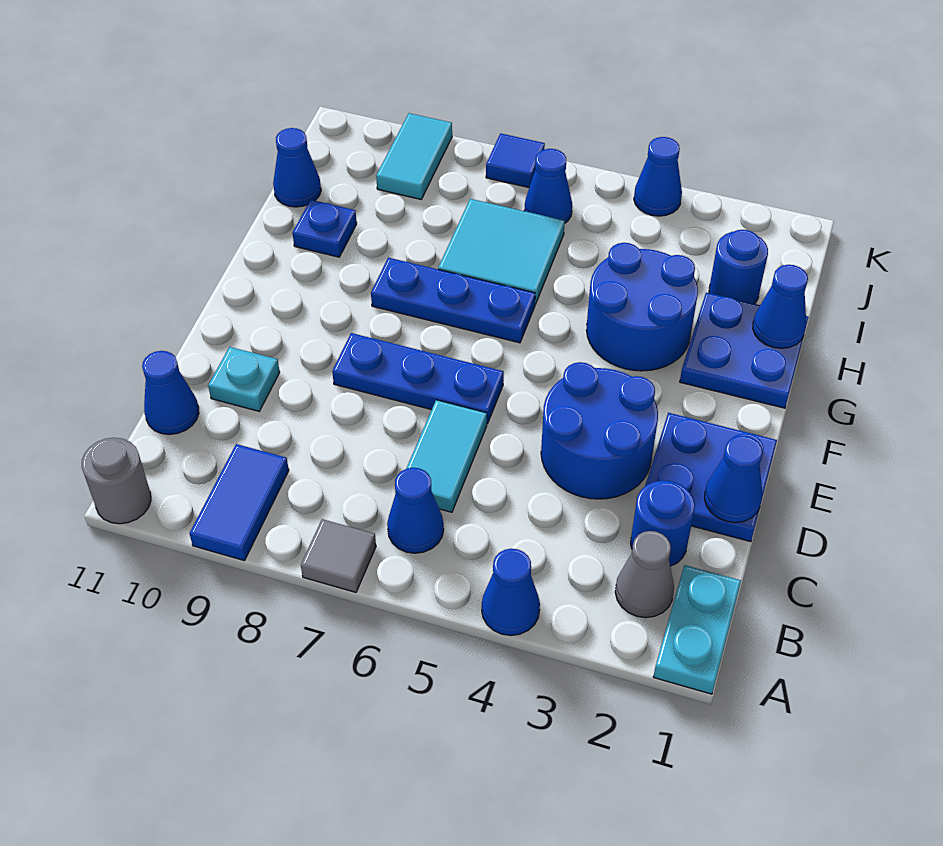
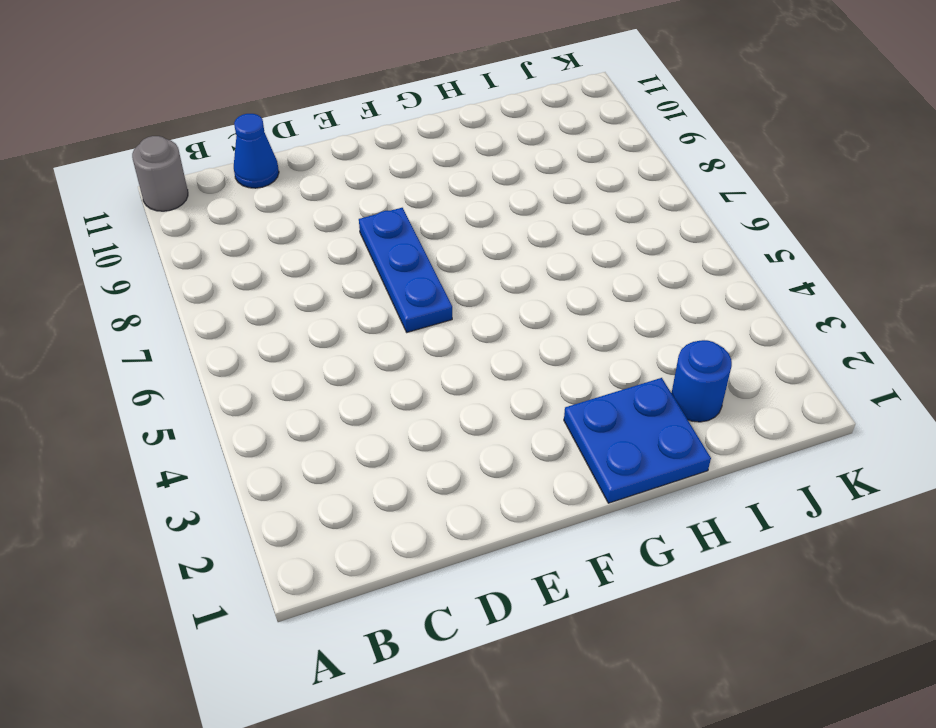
none -> cyan 1x2 plate [654,565,741,694]
none -> blue 1x1 cone [482,549,540,635]
none -> grey 1x1 tile [301,519,376,592]

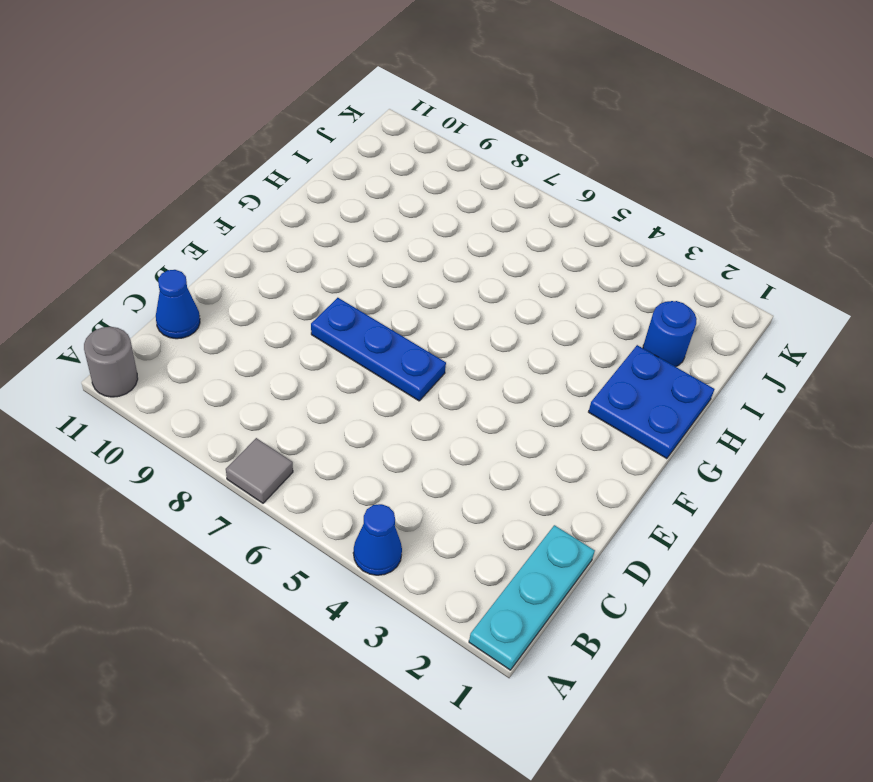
cyan 1x3 plate [469,525,595,670] -> cyan 1x2 plate [654,565,741,694]
none -> blue 1x2 tile [189,444,289,561]
none -> grey 1x1 cone [615,531,674,618]
none -> blue 1x1 cone [387,468,444,553]

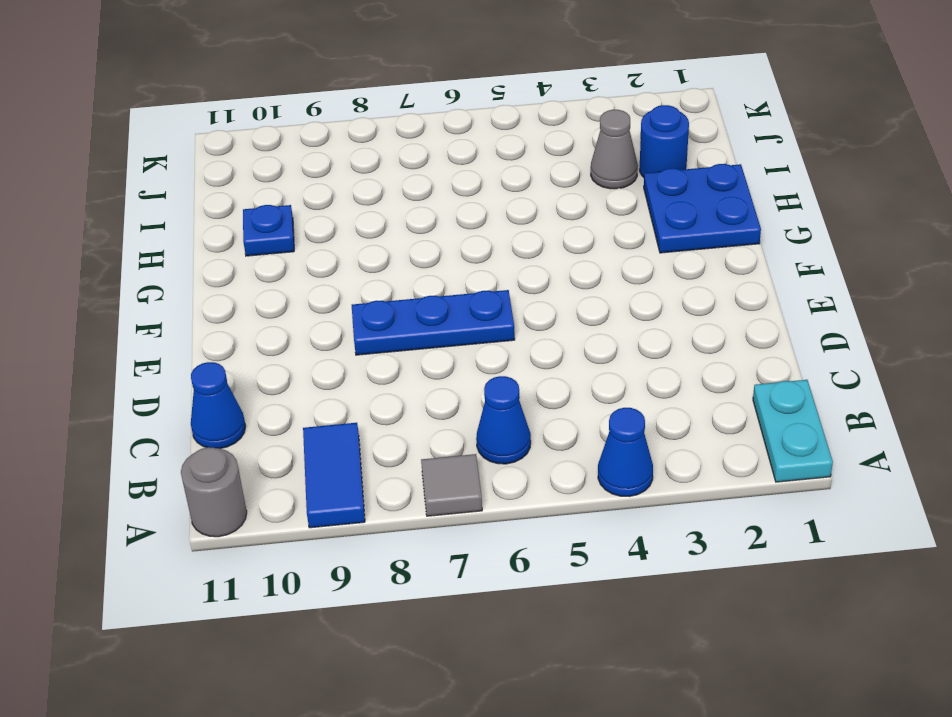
grey 1x1 cone [591,110,638,189] -> grey 1x1 cone moved to [615,531,674,618]
none -> blue 1x1 round brick [631,480,695,566]
none -> cyan 1x2 tile [406,400,487,512]
none -> blue 2x2 plate [645,413,777,542]

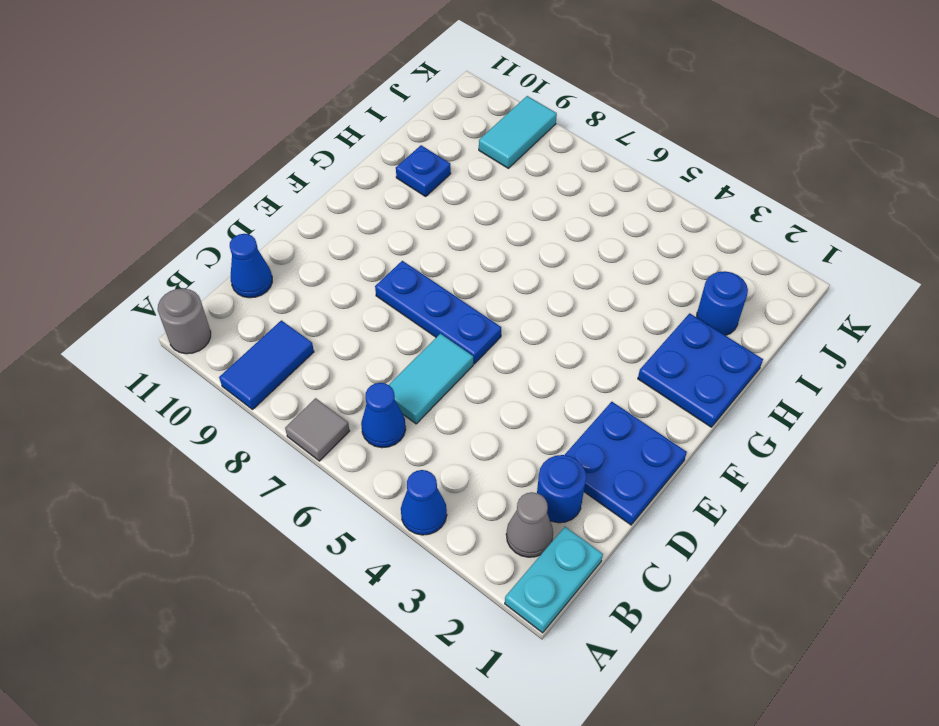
none -> blue 2x2 round brick [541,362,658,499]
none -> cyan 1x1 plate [208,347,280,411]
none -> blue 2x2 round brick [586,243,698,371]

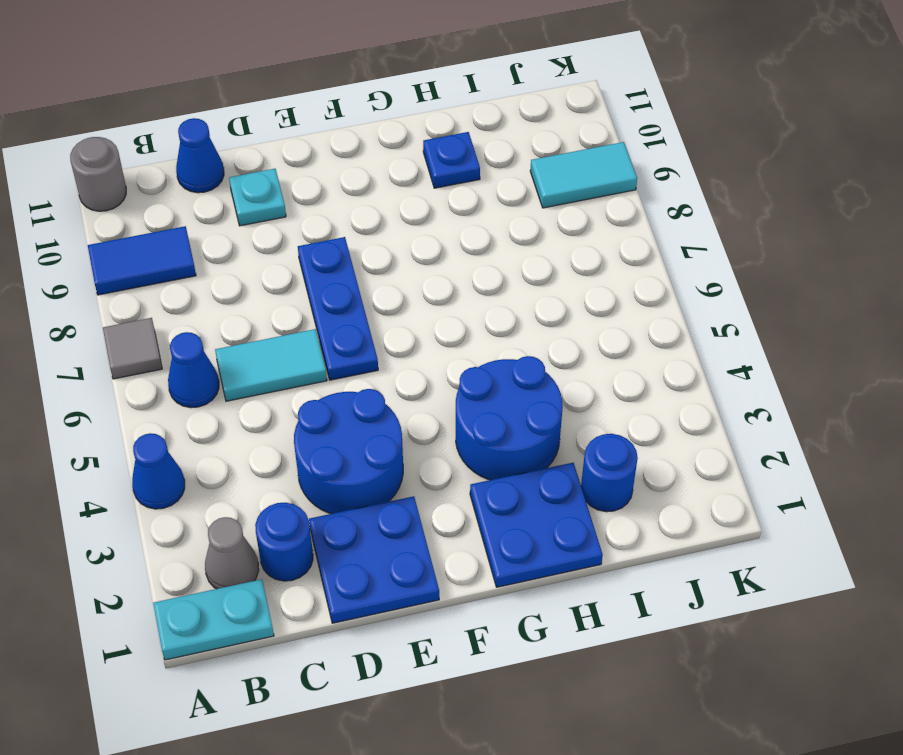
none -> blue 1x3 plate [371,258,535,343]
none -> cyan 2x2 tile [438,199,565,304]
none -> blue 1x1 cone [273,128,321,207]

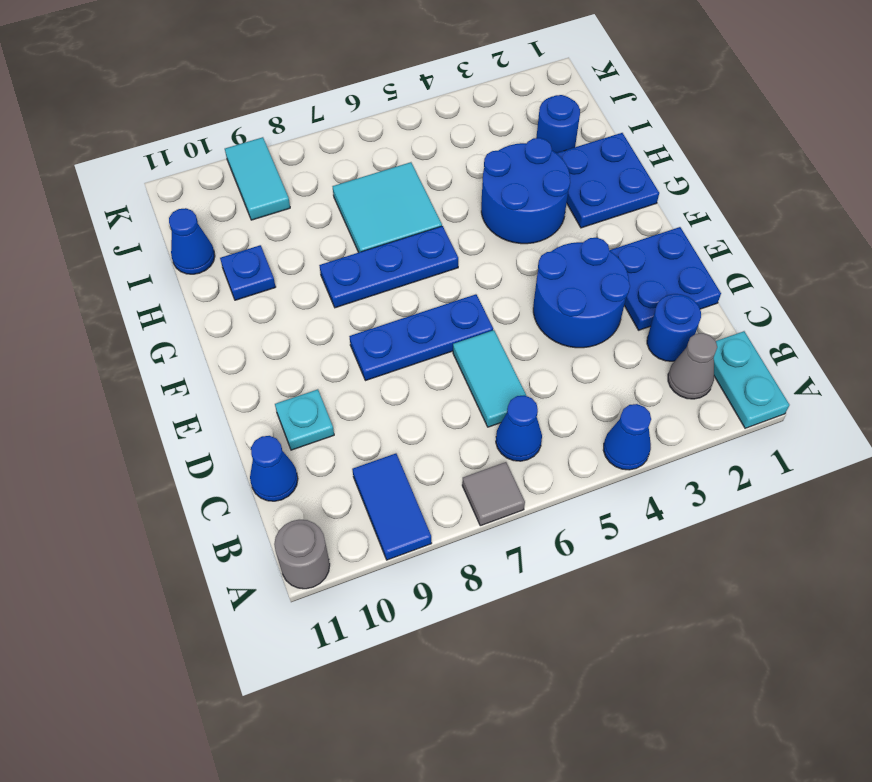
none -> blue 1x1 cone [524,149,572,223]
none -> blue 1x1 cone [634,137,682,216]
none -> blue 1x1 tile [486,133,545,187]

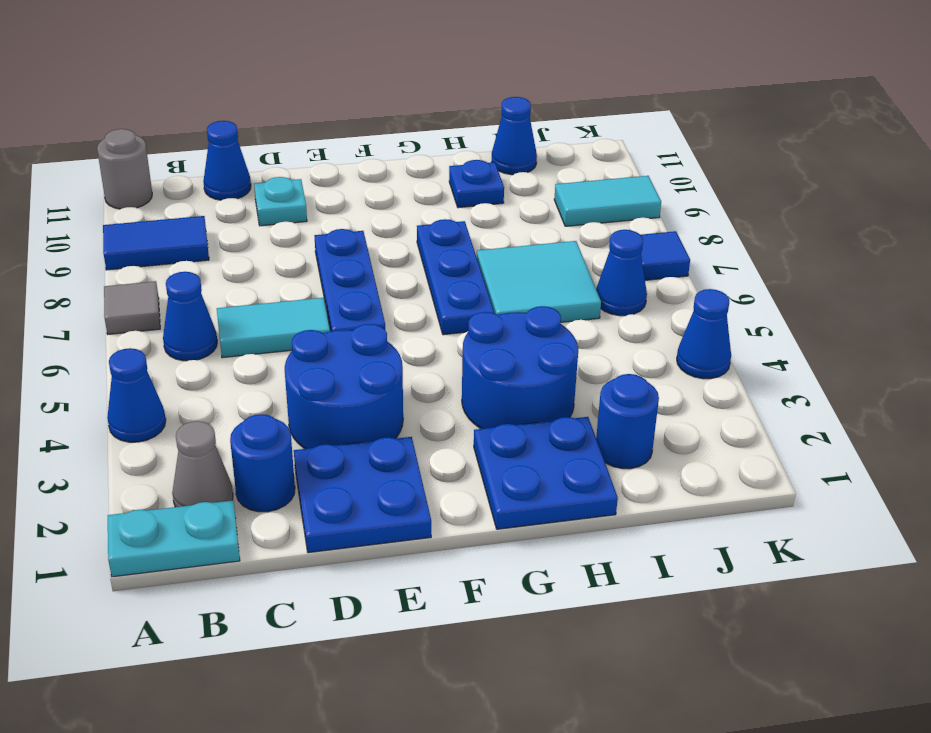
none -> blue 1x1 cone [704,436,763,523]
none -> blue 1x1 cone [753,265,808,348]

